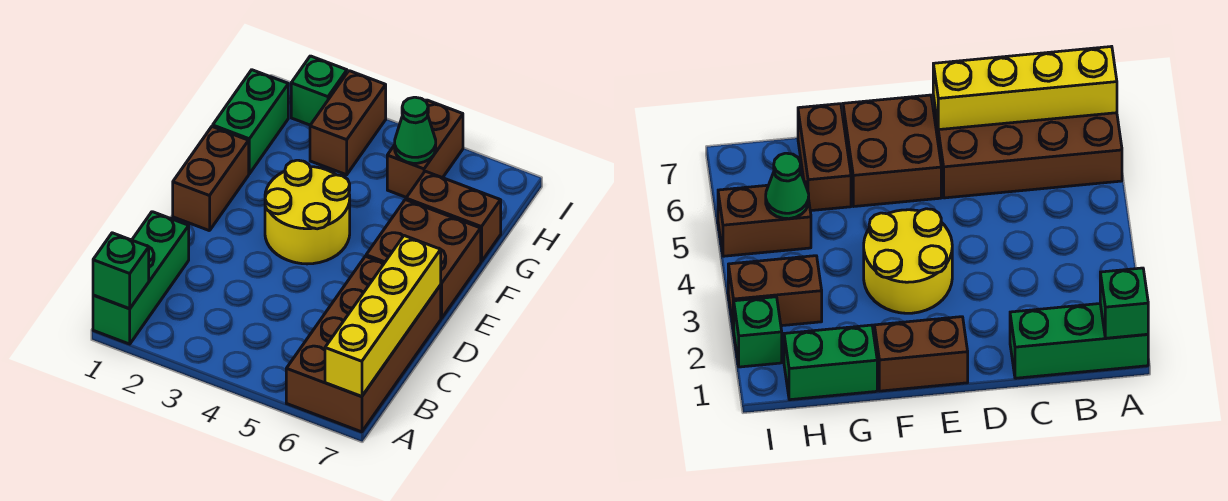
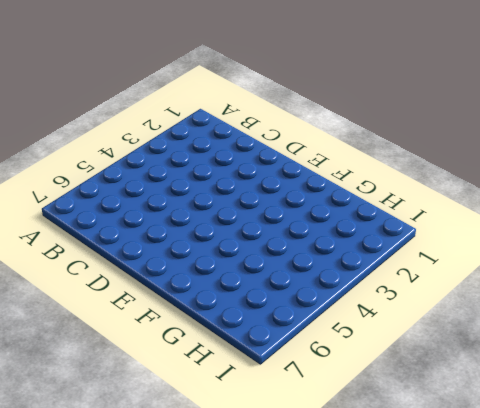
none -> green 1x3 brick [93,212,189,344]
none -> brown 2x4 brick [286,256,441,432]
none -> brown 1x2 brick [173,127,249,231]

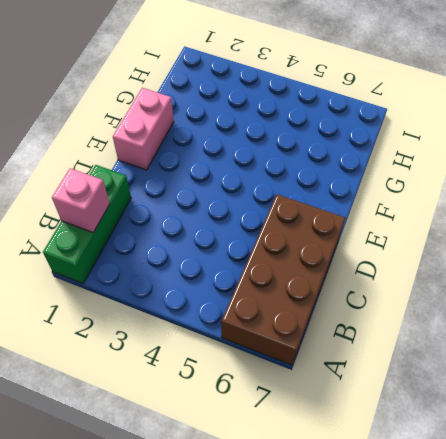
pink 1x1 brick [52,168,110,232] -> none
pink 1x2 brick [113,88,174,170] -> brown 1x2 brick [173,127,249,231]
none -> yellow 2x2 round brick [265,160,350,264]
none -> brown 2x2 brick [366,200,481,318]
none -> green 1x2 brick [213,70,288,174]

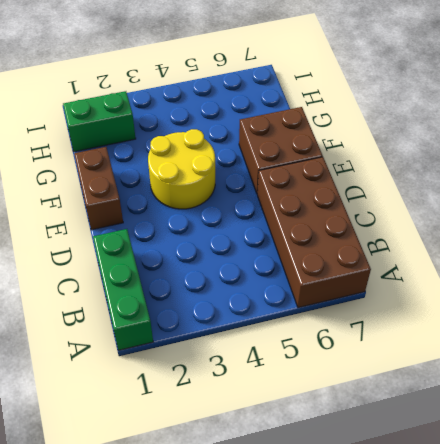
green 1x2 brick [63,91,136,152] -> green 1x2 brick turned to [213,70,288,174]
none -> brown 1x2 brick [406,171,501,262]
none -> brown 1x2 brick [310,71,386,175]
none -> brown 1x2 brick [387,100,463,197]

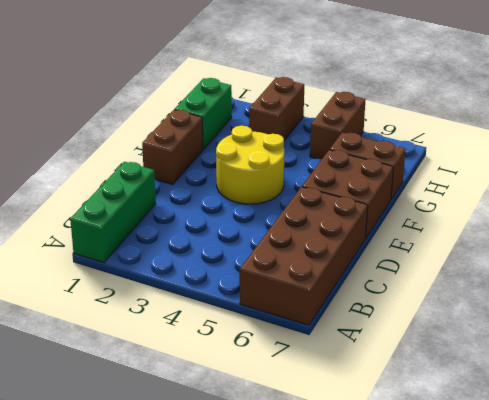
none -> green 1x1 brick [291,56,347,125]
none -> green 1x1 brick [93,233,149,309]
none -> yellow 1x4 brick [325,236,441,397]

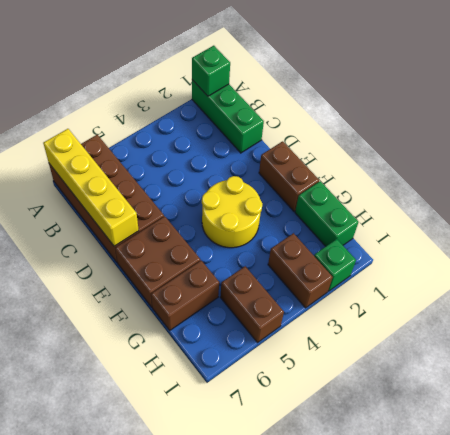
none -> green 1x1 cone [395,97,436,163]

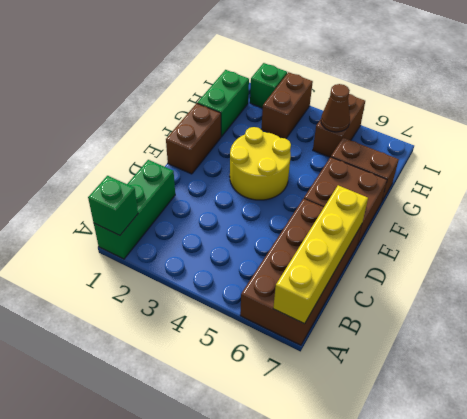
brown 1x1 cone [321,84,350,132] -> green 1x1 cone [395,97,436,163]

